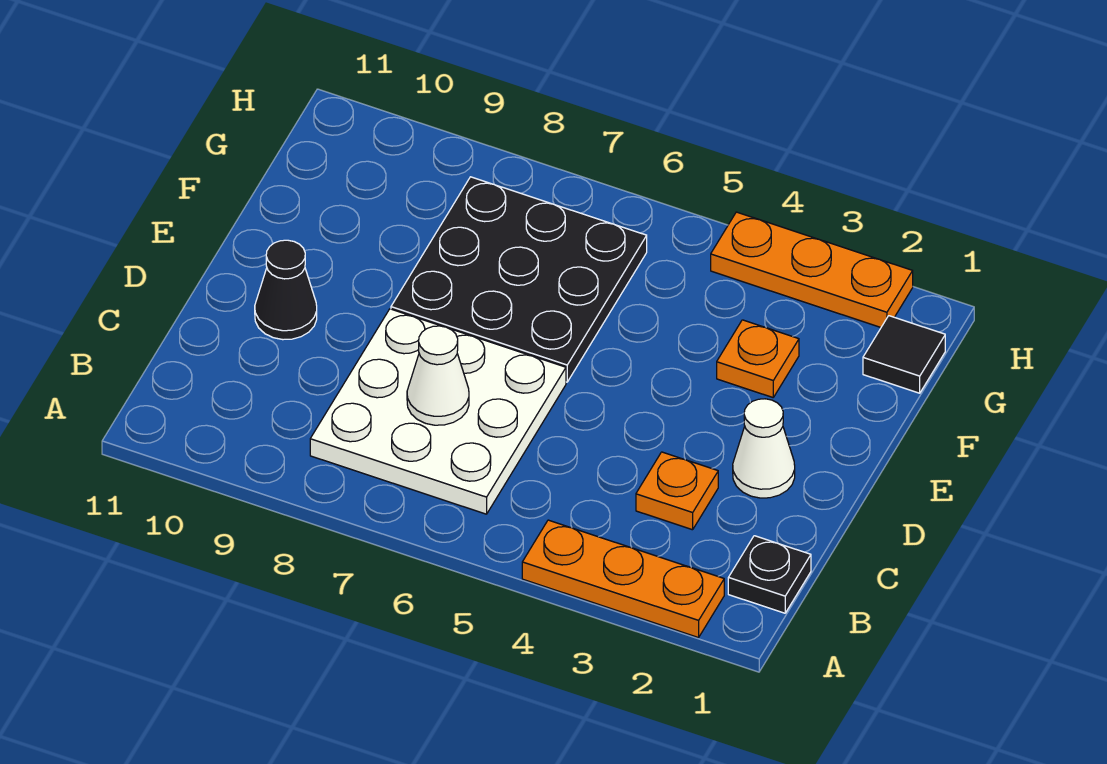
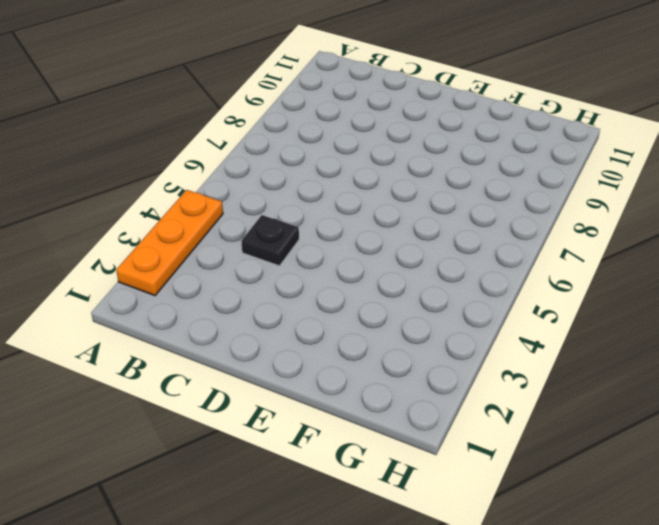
black 1x1 plate [241,215,299,266] -> black 1x1 plate moved to [728,536,811,613]
none -> white 3x3 plate [310,309,566,514]
none -> orange 1x1 plate [636,452,718,530]

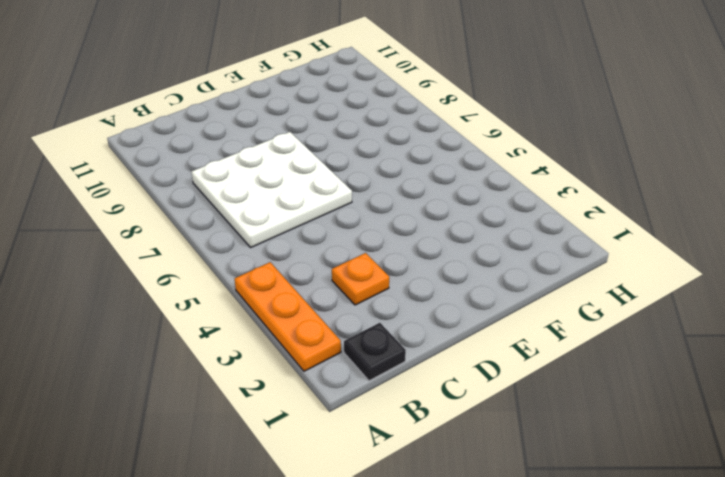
none -> white 1x1 cone [733,399,795,498]
none -> black 1x1 cone [255,240,317,340]

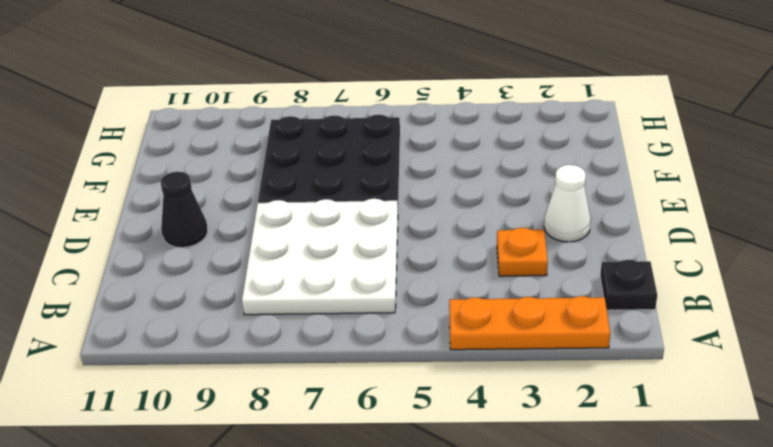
none -> orange 1x1 plate [717,320,799,397]
none -> black 1x1 tile [863,316,945,393]

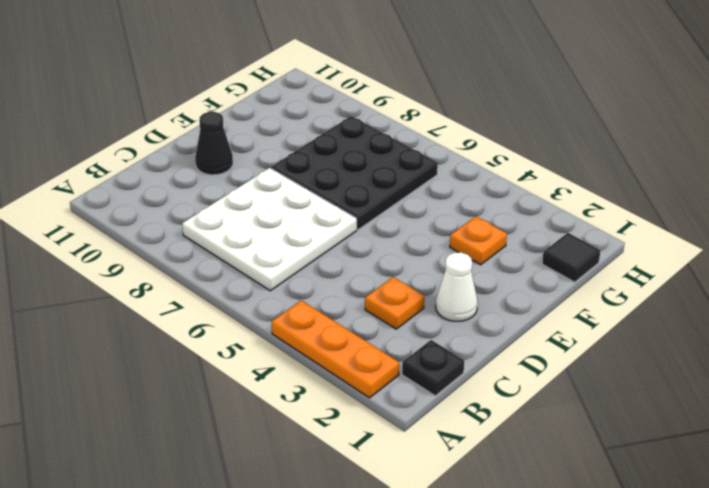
none -> orange 1x3 plate [711,212,913,327]
none -> white 1x1 cone [407,326,469,425]

